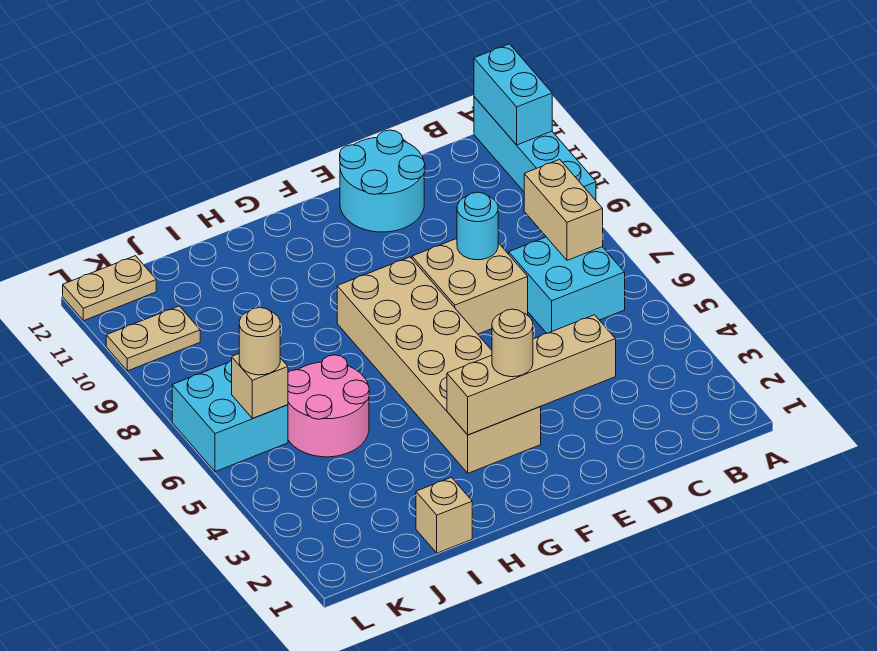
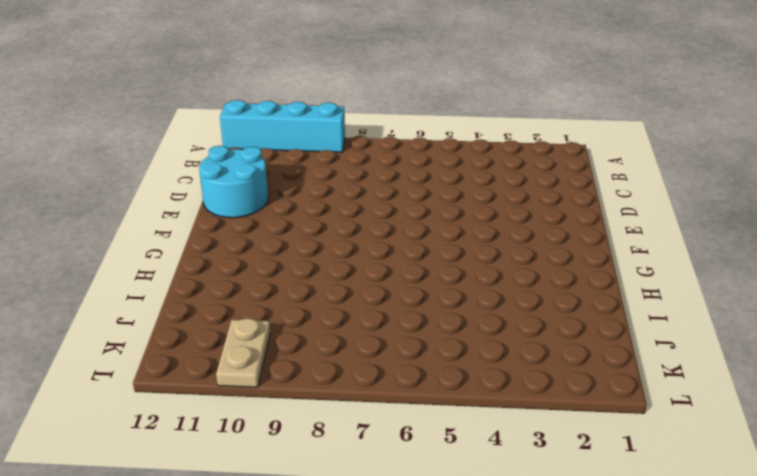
none -> cyan 2x2 brick [509,237,625,333]
none -> tan 2x2 brick [412,239,528,334]
none -> tan 2x6 brick [337,257,541,473]

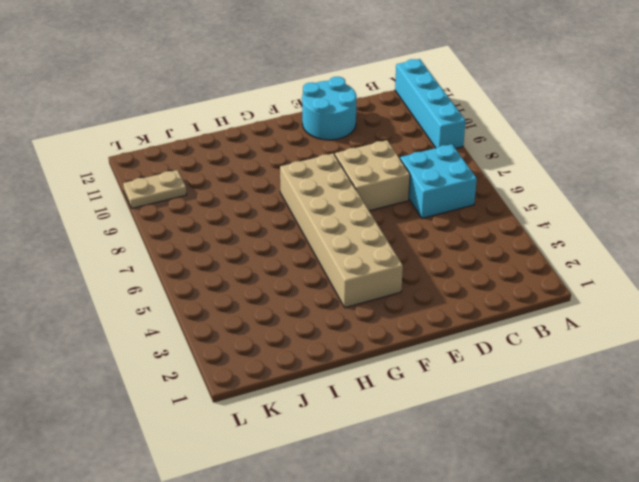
none -> tan 1x1 brick [416,477,472,553]
none -> pink 2x2 round brick [288,355,369,457]
none -> cyan 2x2 brick [172,360,288,472]

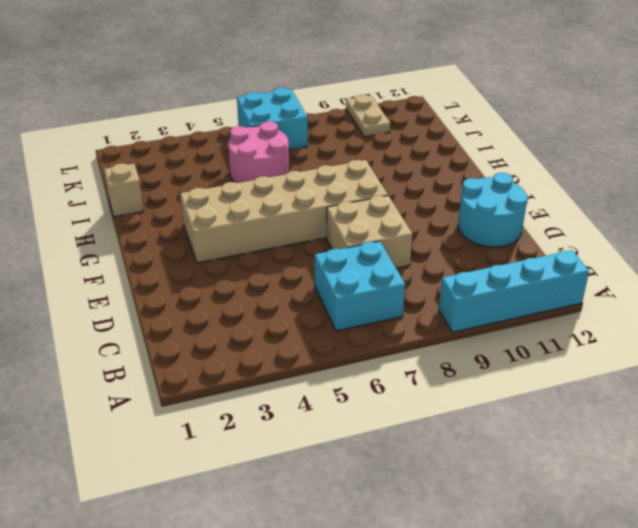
none -> tan 1x2 plate [63,256,156,321]
none -> cyan 1x2 brick [474,44,552,145]
none -> tan 1x2 brick [524,159,603,260]

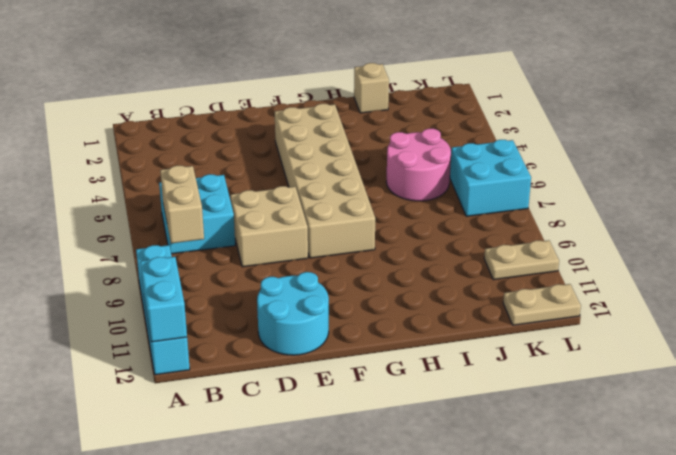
none -> tan 1x4 brick [447,315,616,435]
none -> cyan 1x1 round brick [457,192,498,260]
none -> tan 1x1 brick [232,354,288,418]

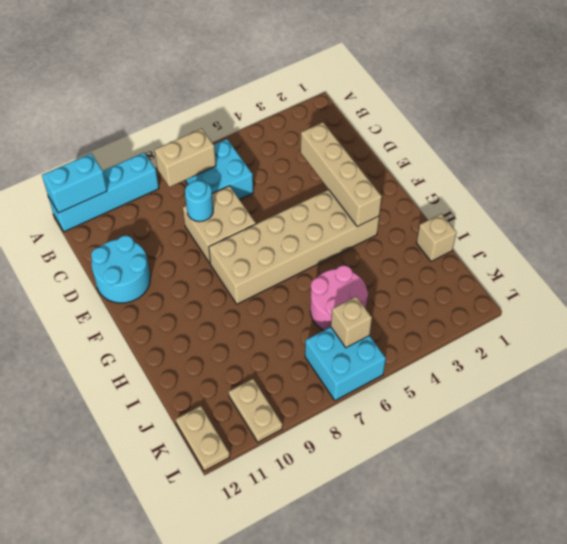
none -> tan 1x1 round brick [492,309,533,377]
none -> tan 1x1 round brick [239,307,280,375]

